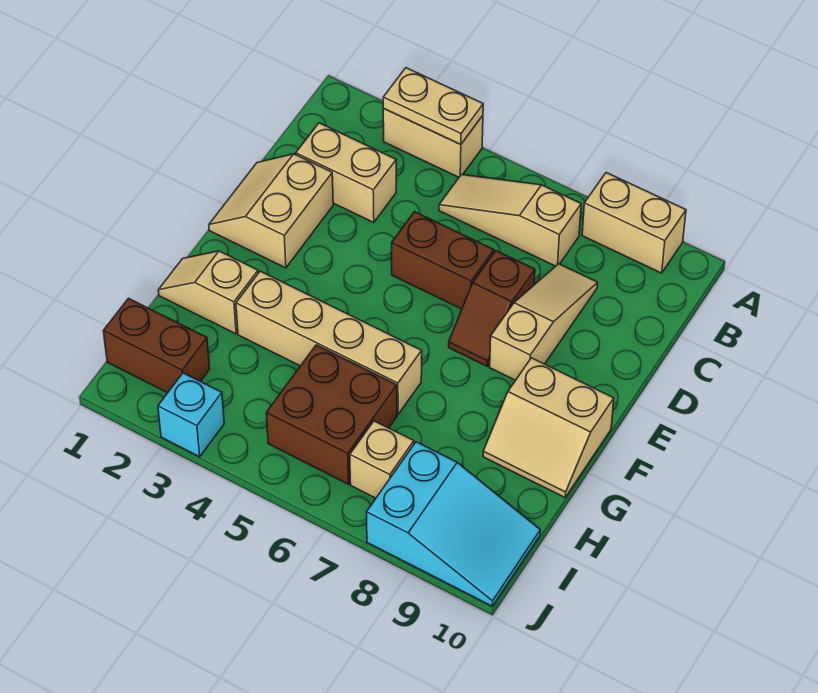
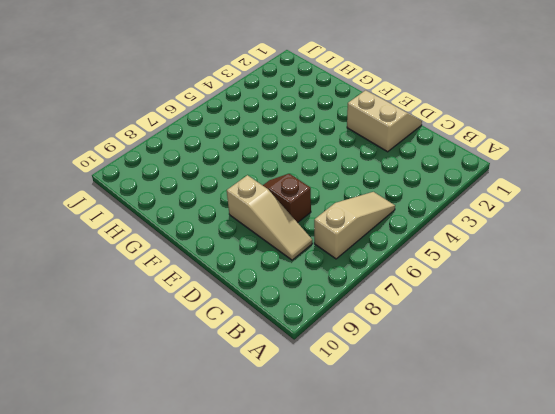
none -> tan 1x2 brick [383,109,483,177]
none -> tan 1x2 brick [582,173,686,273]
none -> tan 1x2 brick [296,123,396,223]

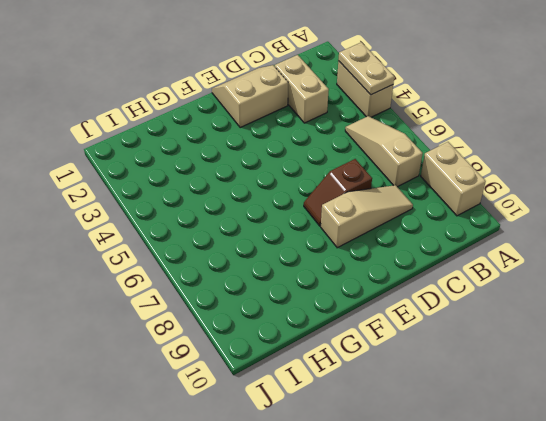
none -> brown 1x2 brick [392,212,494,309]
none -> tan 2x2 slope [483,358,614,497]
none -> tan 1x2 slope [158,251,258,334]

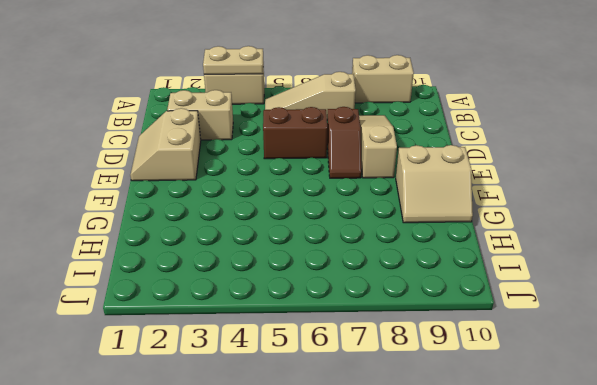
none -> tan 1x2 slope [158,251,258,334]
none -> tan 1x4 brick [236,271,422,414]
none -> brown 2x2 brick [266,345,397,484]

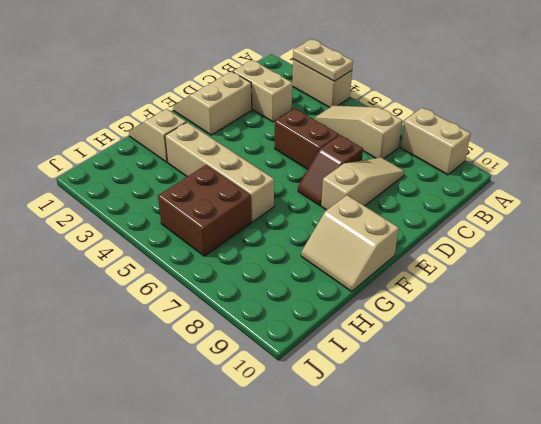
none -> brown 1x2 brick [104,298,210,393]
none -> tan 1x1 brick [350,421,414,498]
none -> cyan 2x3 slope [366,442,540,606]

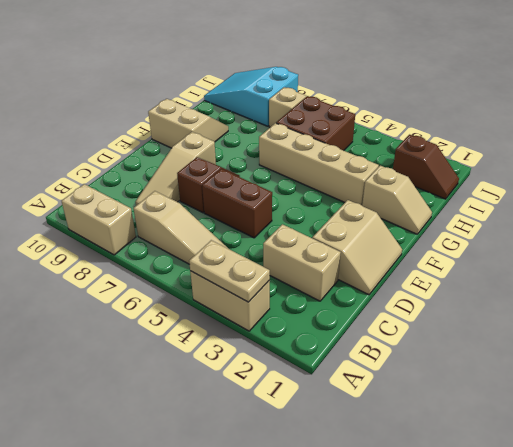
brown 1x2 slope [393,135,459,199] -> brown 1x2 brick [104,298,210,393]
none -> cyan 1x1 brick [158,373,224,457]

